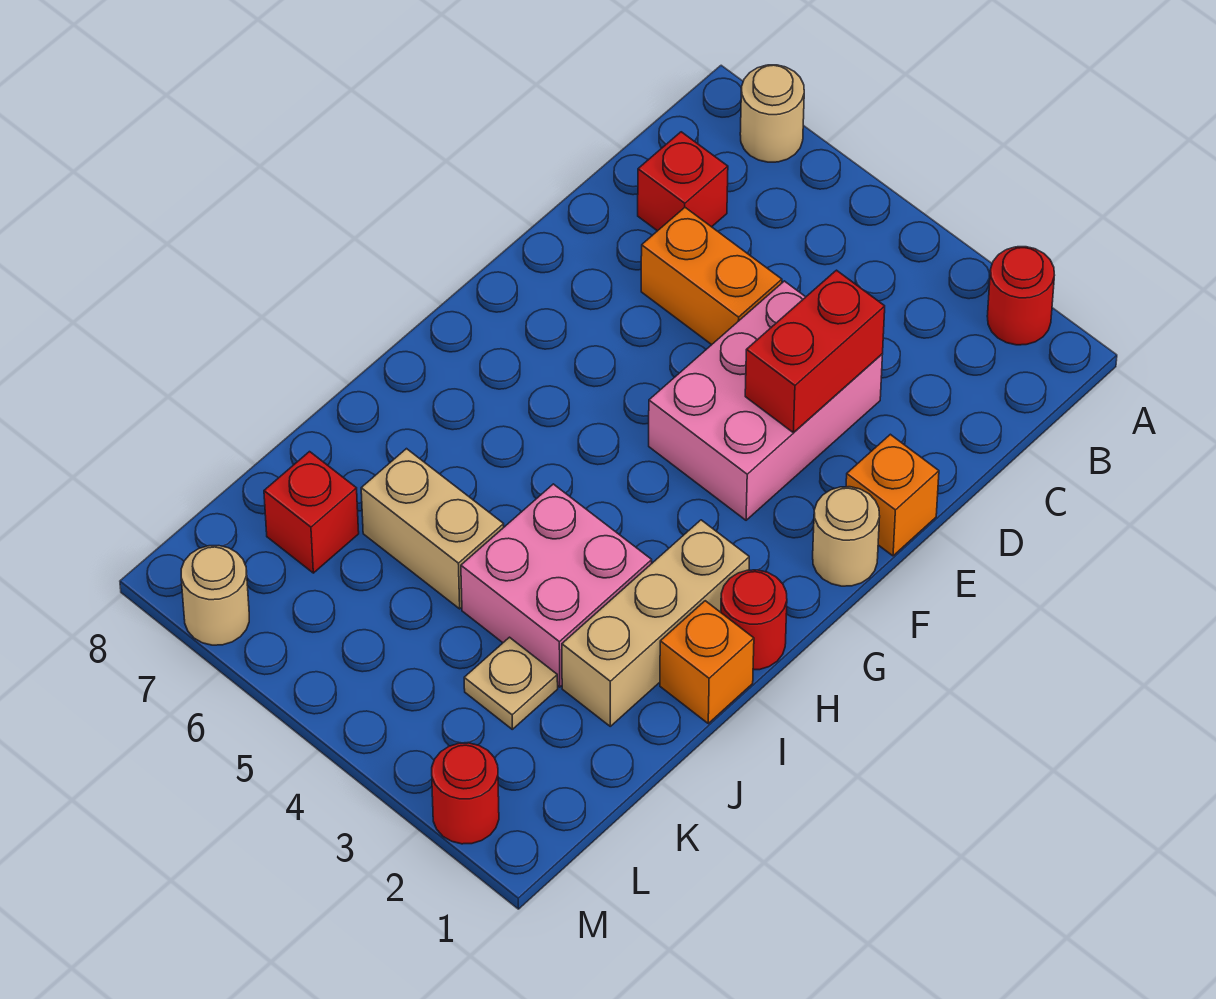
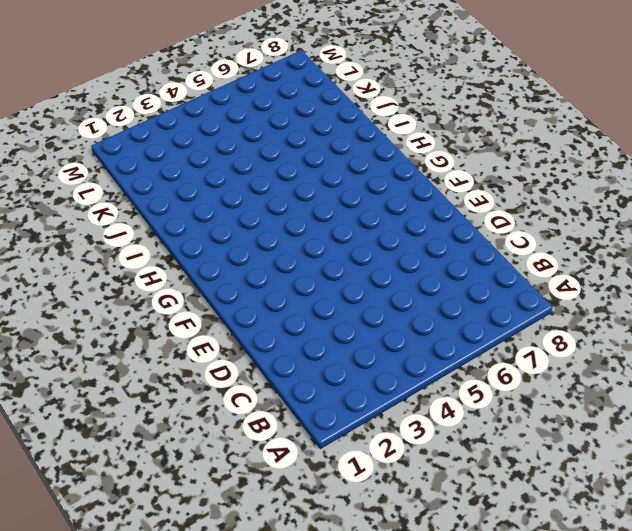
none -> red 1x1 round brick [987,247,1054,345]
none -> tan 1x1 round brick [740,65,804,162]
none -> red 1x1 brick [638,132,728,231]

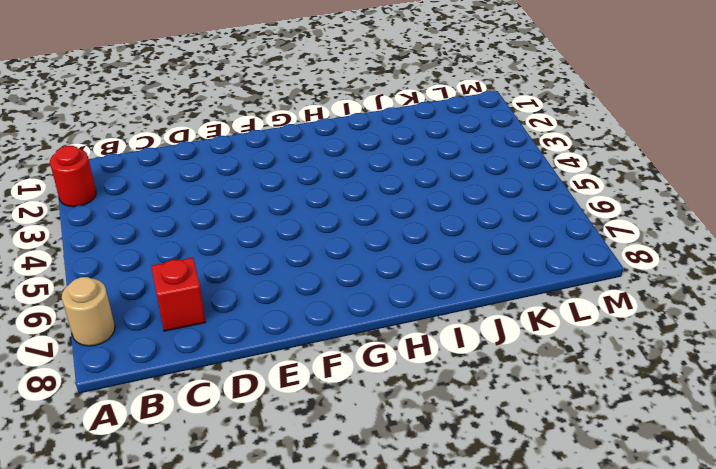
none -> pink 2x3 brick [649,281,883,520]
none -> orange 1x2 brick [641,208,782,345]
none -> orange 1x1 brick [846,434,939,556]

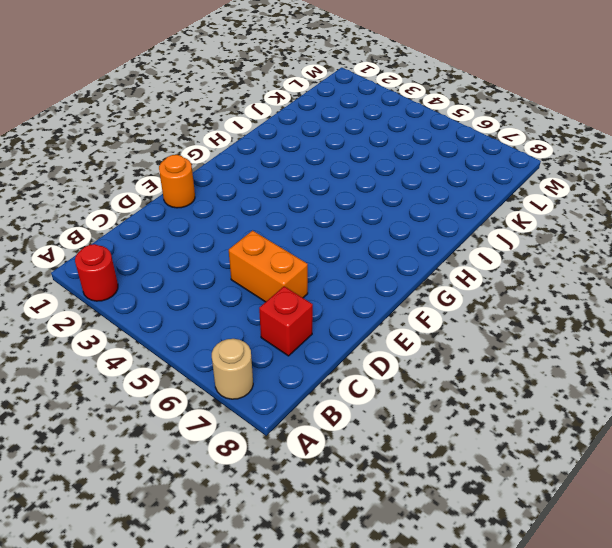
orange 1x1 round brick [159,155,195,208] -> orange 1x1 brick [846,434,939,556]
none -> pink 2x3 brick [649,281,883,520]
none -> tan 1x1 round brick [813,487,880,586]
none -> red 1x1 round brick [721,570,787,670]

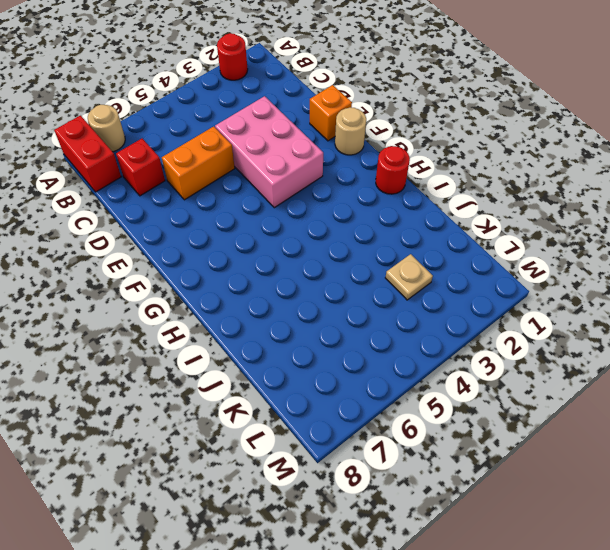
red 1x2 brick [54,116,121,192] -> red 1x2 brick moved to [745,270,885,433]
none -> tan 1x3 brick [562,520,749,726]
none -> orange 1x1 brick [660,601,754,723]
none -> pink 2x2 brick [461,484,652,687]

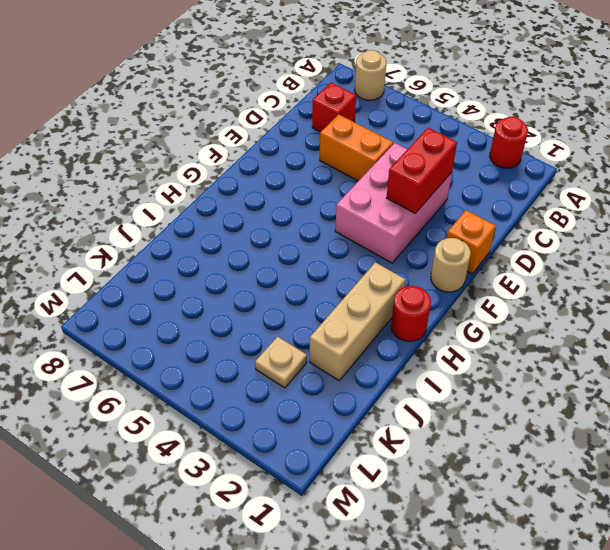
none -> orange 1x1 brick [660,601,754,723]
none -> pink 2x2 brick [461,484,652,687]
none -> tan 1x2 brick [361,449,504,609]

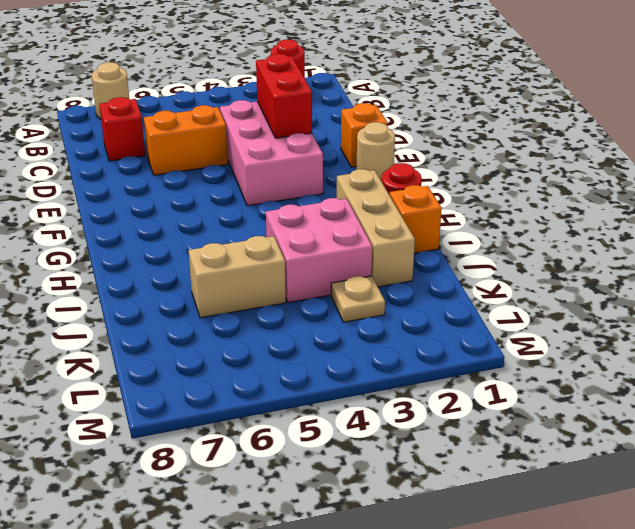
none -> red 1x1 brick [264,452,359,573]
none -> red 1x1 round brick [432,743,499,844]
none -> tan 1x1 round brick [181,546,249,645]

